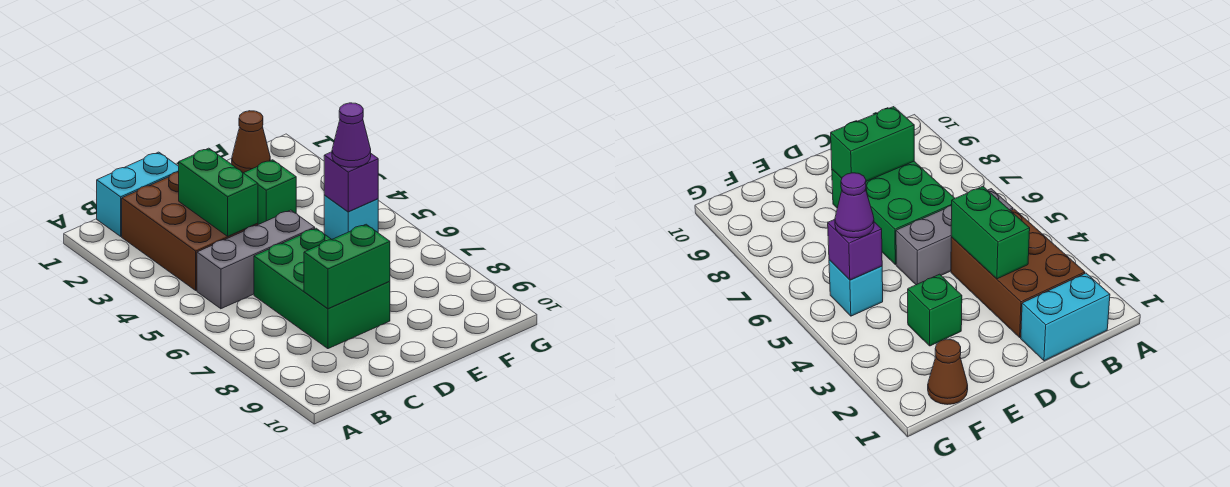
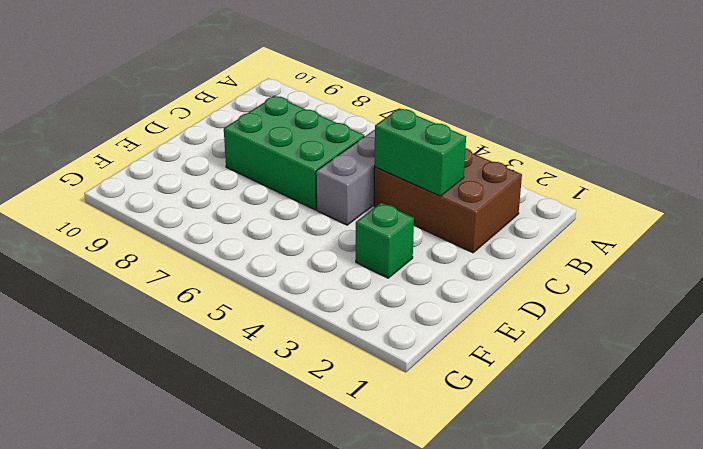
none -> cyan 1x2 brick [97,152,179,236]
none -> brown 1x1 cone [232,111,270,173]

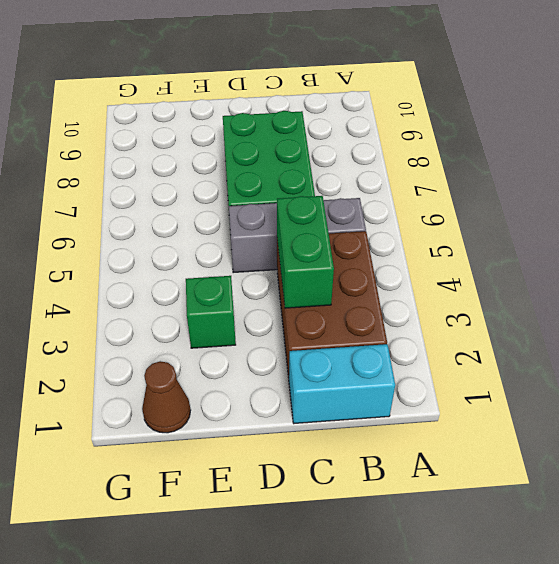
none -> cyan 1x1 brick [324,195,378,239]
none -> green 1x2 brick [304,224,390,309]

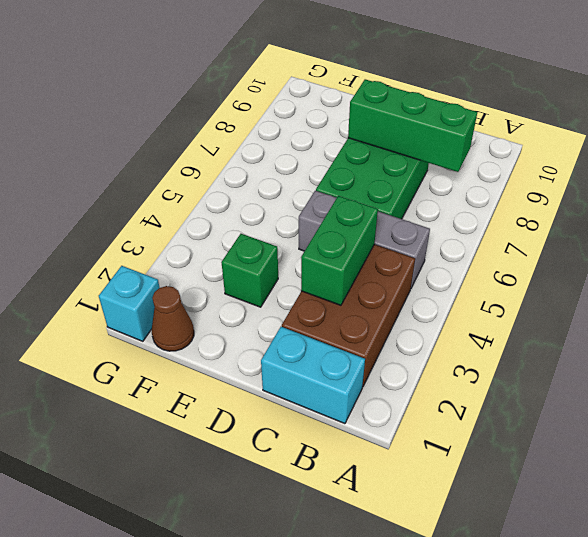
green 1x3 brick [348,79,477,172] -> green 1x2 brick [304,224,390,309]
cyan 1x1 brick [99,266,160,341] -> cyan 1x1 brick moved to [324,195,378,239]
none -> purple 1x1 brick [324,152,378,212]
none -> purple 1x1 cone [332,103,371,167]

